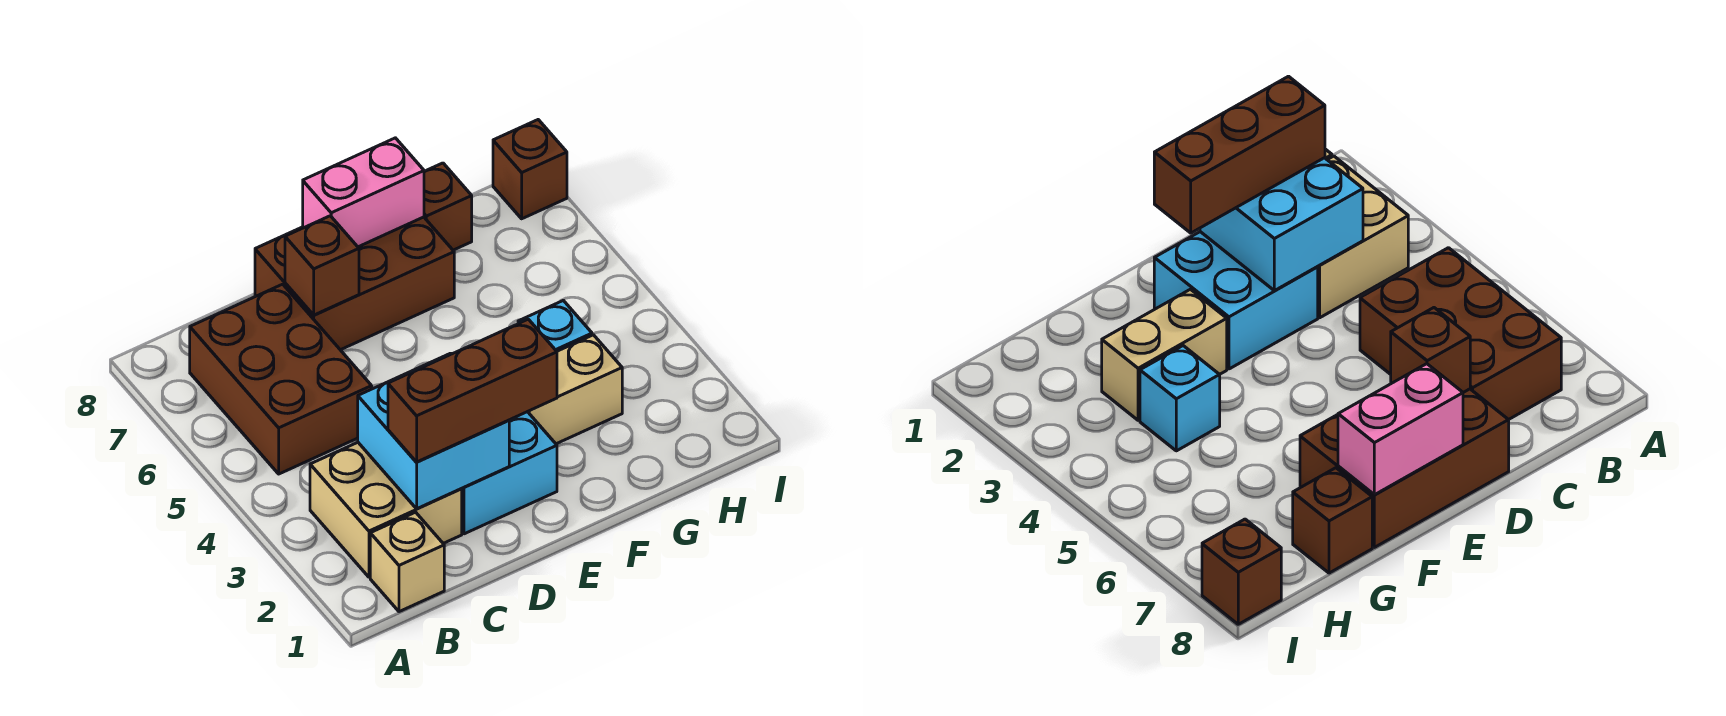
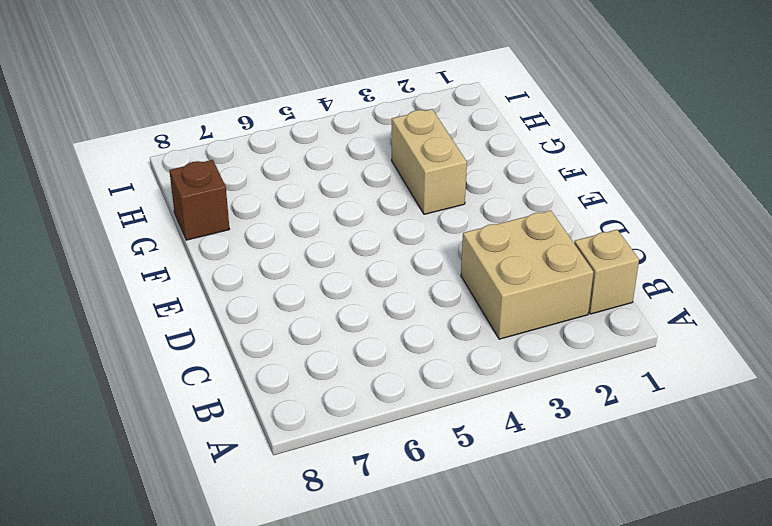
none -> brown 2x3 brick [190,284,372,474]
none -> cyan 2x2 brick [462,412,557,534]
none -> brown 2x3 brick [255,217,454,350]

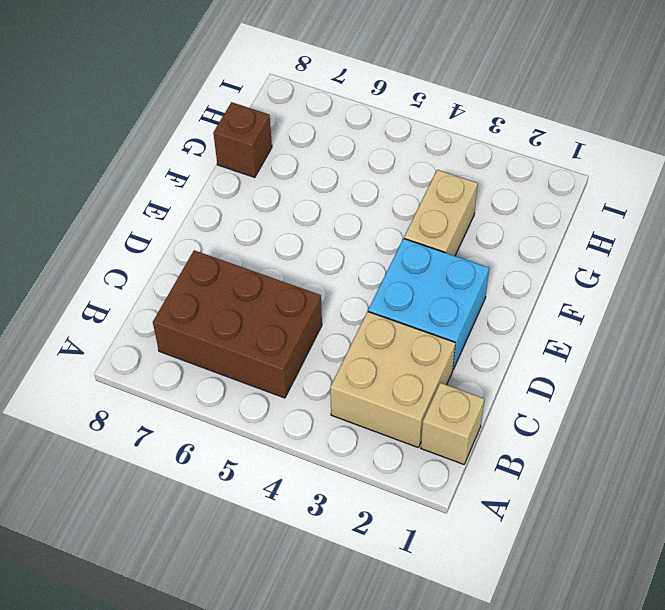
none -> brown 2x3 brick [255,217,454,350]
none -> cyan 1x1 brick [518,300,592,351]
none -> brown 1x1 brick [493,120,567,219]

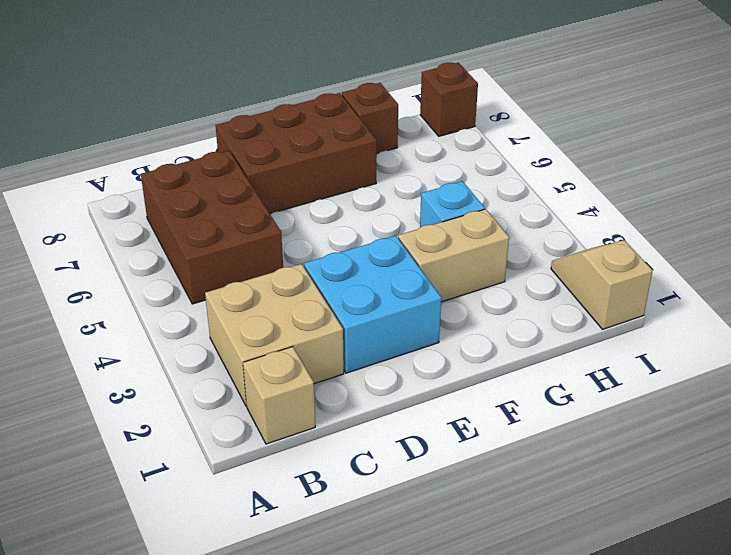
tan 1x2 slope [551,240,653,329] -> none
none -> cyan 2x2 brick [358,353,509,509]
none -> brown 1x1 brick [285,216,359,315]
none -> pink 1x2 brick [303,138,424,247]

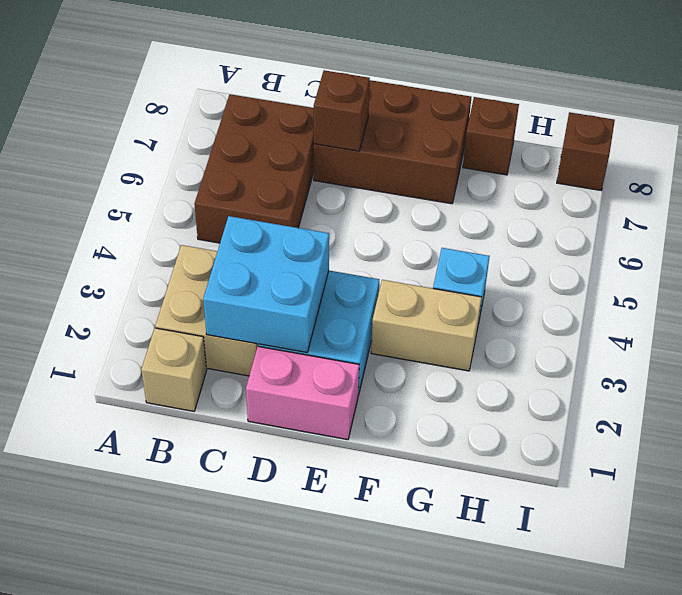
pink 1x2 brick [246,346,359,440] -> pink 1x2 brick moved to [303,138,424,247]
none -> brown 1x3 brick [388,319,557,462]

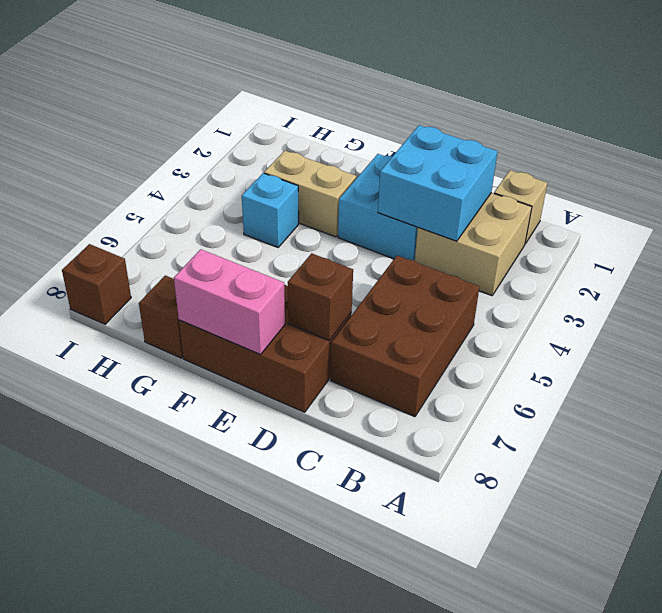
none -> brown 1x3 brick [388,319,557,462]

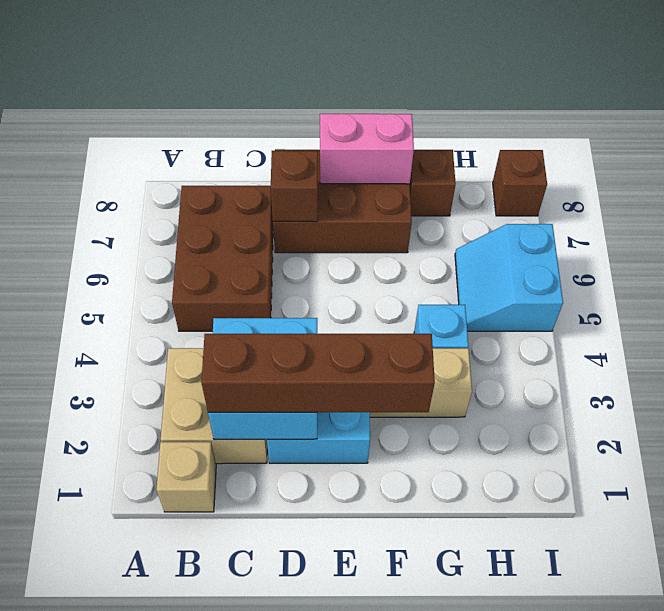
brown 1x4 brick [201,334,435,412] -> brown 1x3 brick [388,319,557,462]
cyan 2x2 slope [455,224,563,331] -> none

